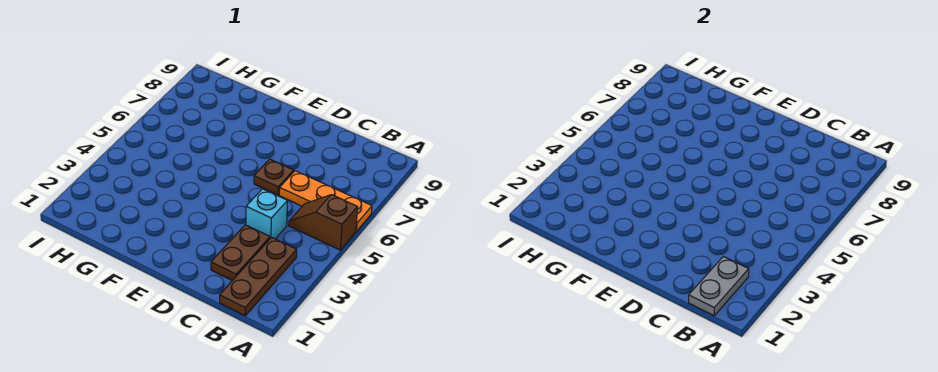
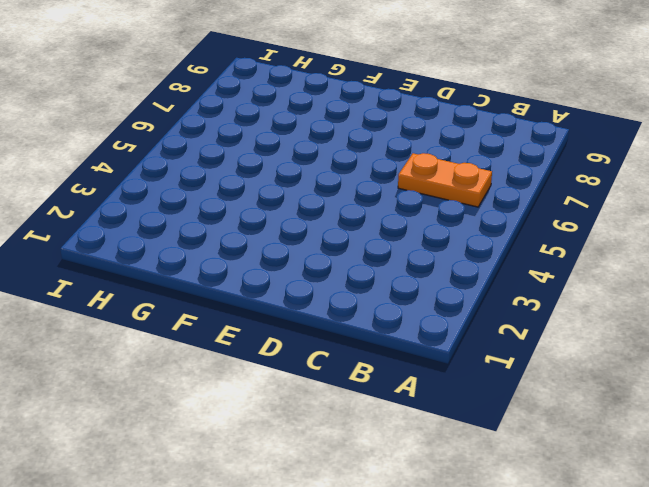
orange 1x2 plate [398,153,492,207] -> orange 1x3 plate [279,171,372,231]
none -> brown 1x2 slope [289,195,358,250]
none -> brown 1x3 plate [220,237,297,316]

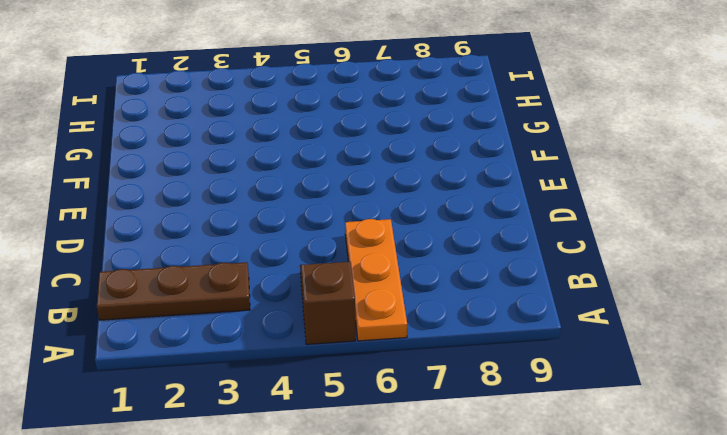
none -> brown 1x2 plate [211,225,270,281]
none -> cyan 1x1 brick [246,189,288,239]

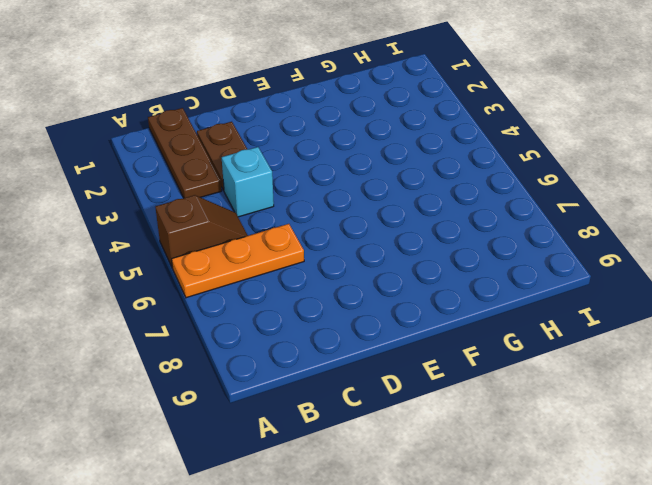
none -> brown 1x1 plate [254,159,294,195]
none -> grey 1x2 plate [689,256,749,316]

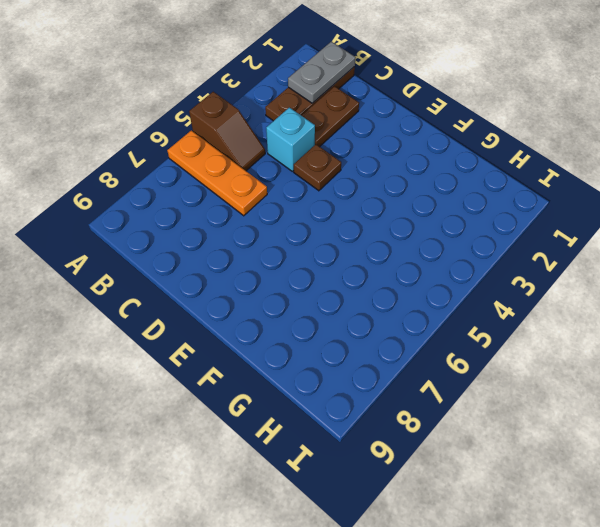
brown 1x1 plate [294,144,341,191] -> brown 1x1 plate moved to [254,159,294,195]

